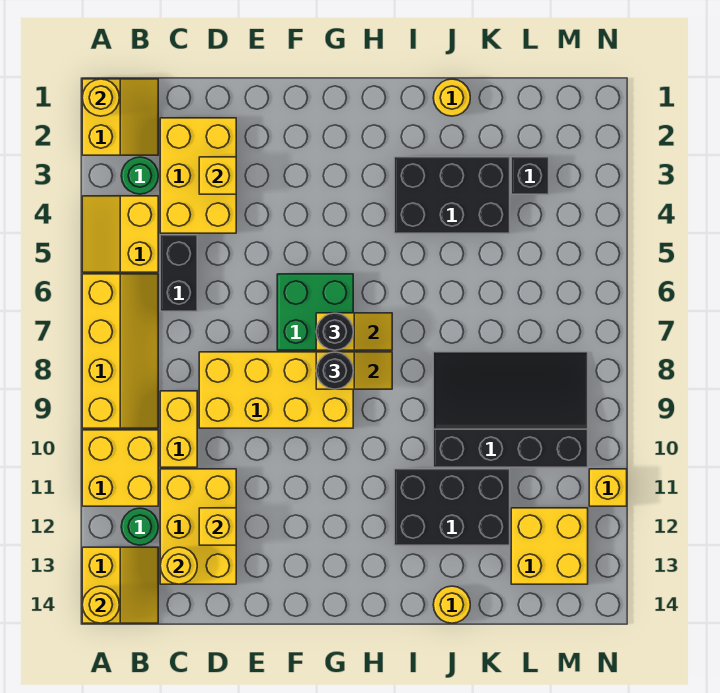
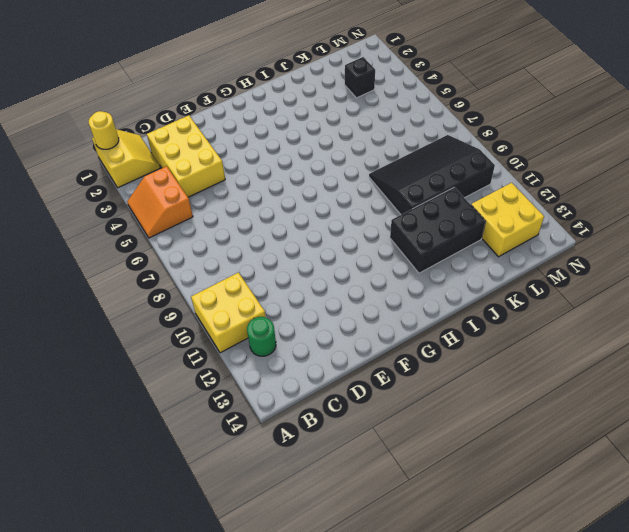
orange 2x2 slope [127,166,193,238] -> yellow 2x2 slope [82,196,158,272]
none -> yellow 2x4 slope [82,274,158,428]
none -> yellow 2x2 slope [82,547,158,623]
none -> green 1x1 round brick [121,157,158,194]
none -> black 1x2 brick [160,235,197,311]

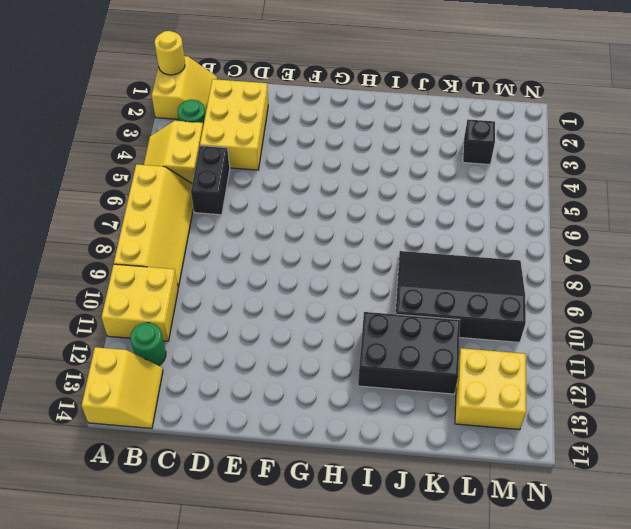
none -> yellow 1x2 brick [160,391,197,467]
none -> yellow 2x3 brick [160,469,236,584]
none -> yellow 2x4 brick [199,352,353,428]
none -> green 2x2 brick [277,274,353,350]

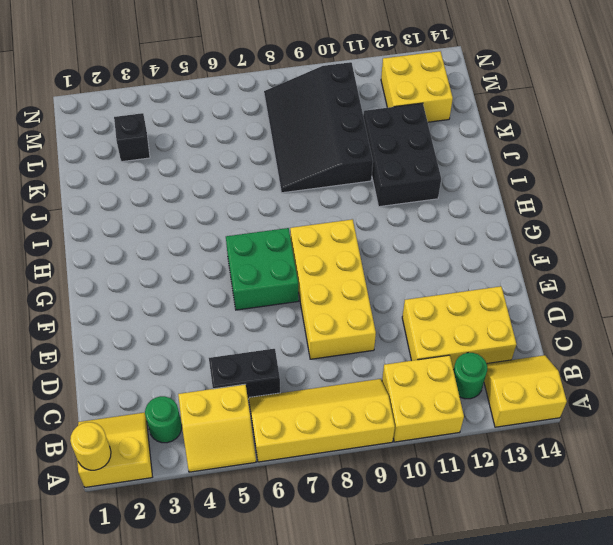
none -> yellow 2x3 brick [160,118,236,233]
none -> yellow 1x2 brick [160,391,197,467]
none -> black 2x3 brick [394,157,510,233]
none -> yellow 1x1 round brick [433,79,470,116]

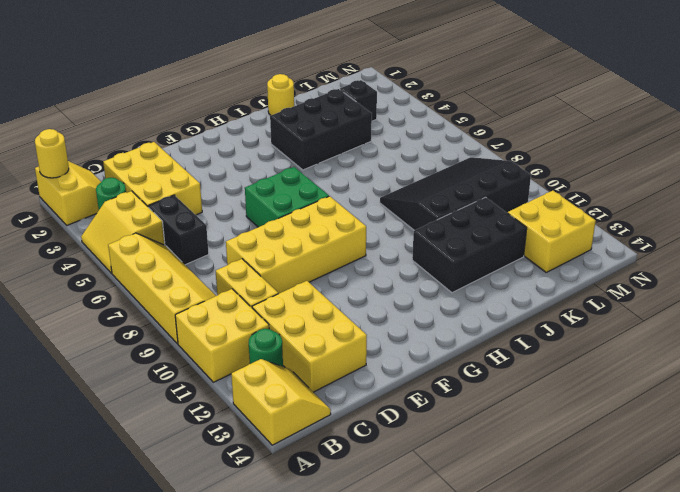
none -> yellow 1x1 round brick [433,586,470,623]
none -> yellow 1x1 brick [589,469,627,506]
none -> yellow 1x1 round brick [82,586,119,623]
none -> yellow 1x1 round brick [160,547,197,584]

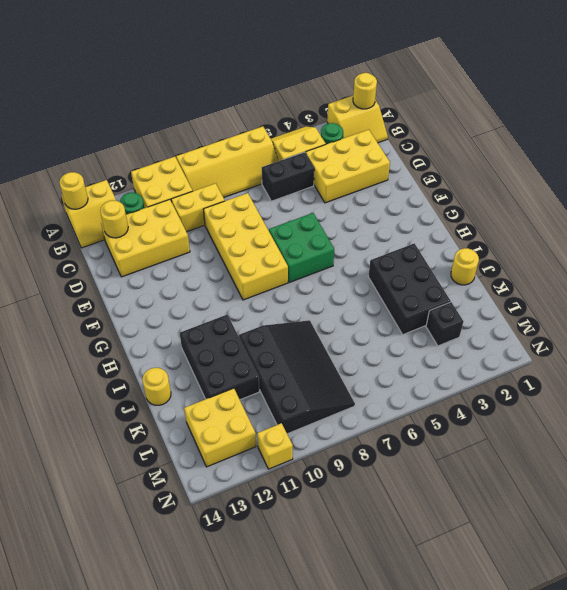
none -> yellow 1x1 brick [199,157,236,194]
none -> yellow 1x1 brick [199,508,236,545]
none -> yellow 1x2 slope [316,313,392,350]
none -> yellow 1x2 slope [316,352,392,389]

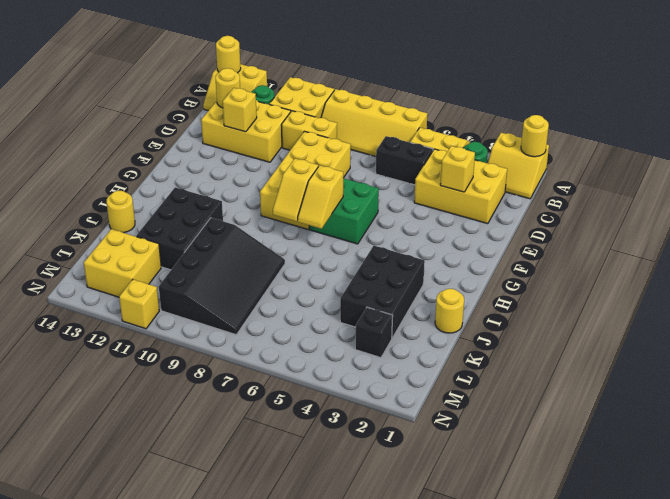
none -> black 1x1 round brick [316,313,353,350]
none -> black 1x1 round brick [316,352,353,389]

